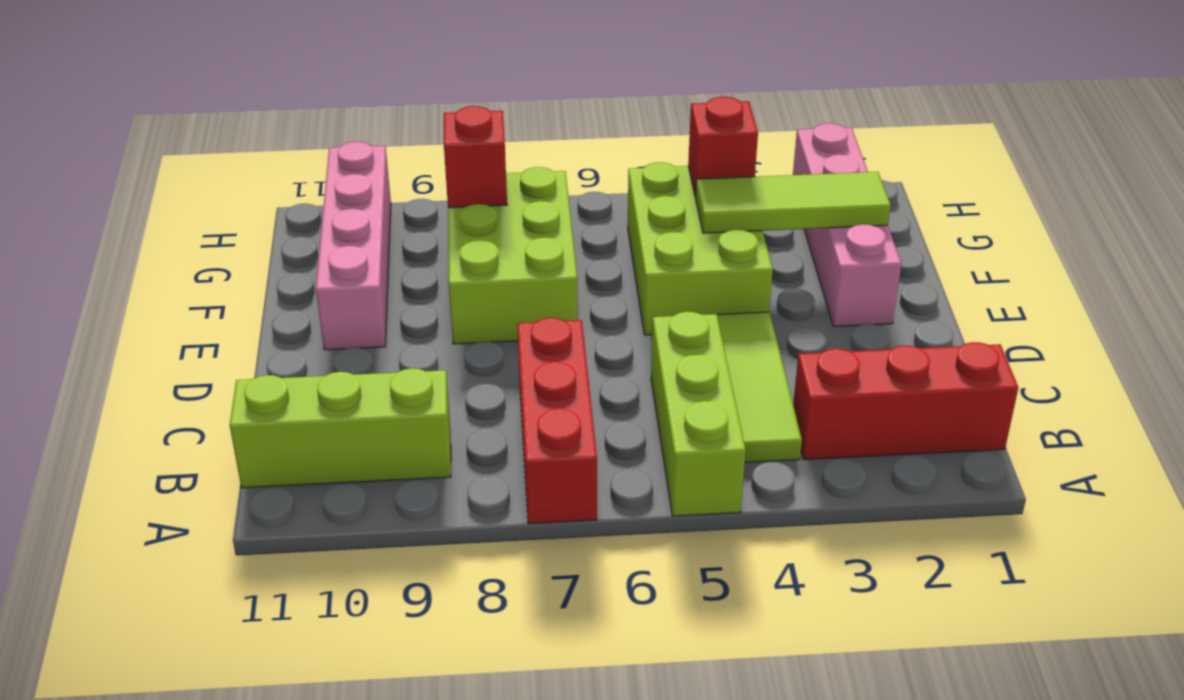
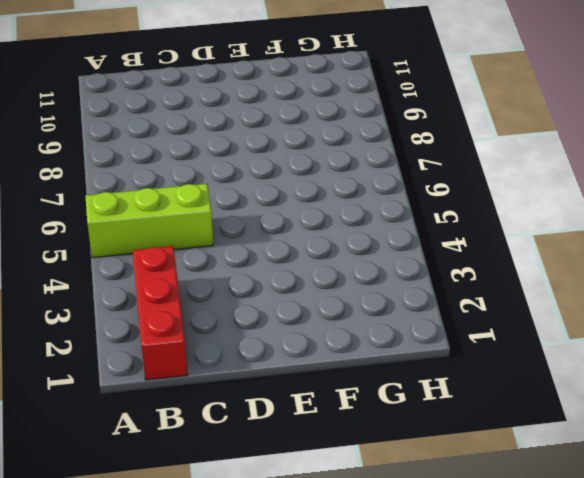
none -> red 1x3 brick [517,318,597,524]
none -> lime 1x3 tile [717,312,802,462]
none -> lime 1x3 brick [230,368,451,488]

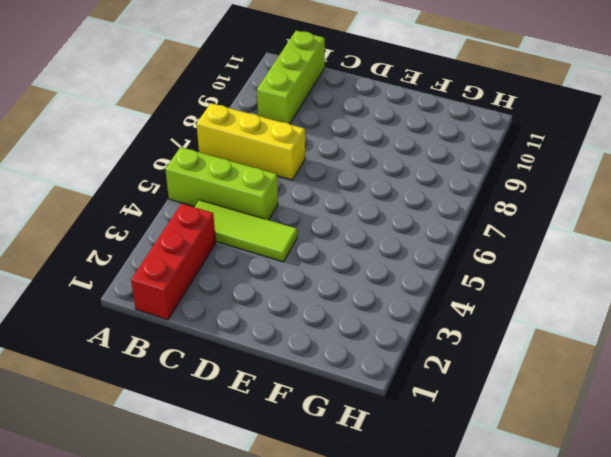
yellow 1x3 brick [197,103,305,180] -> red 1x3 brick [517,318,597,524]
none -> pink 1x4 brick [793,123,902,326]
none -> lime 2x3 brick [628,162,773,335]
none -> lime 2x3 brick [448,167,578,344]

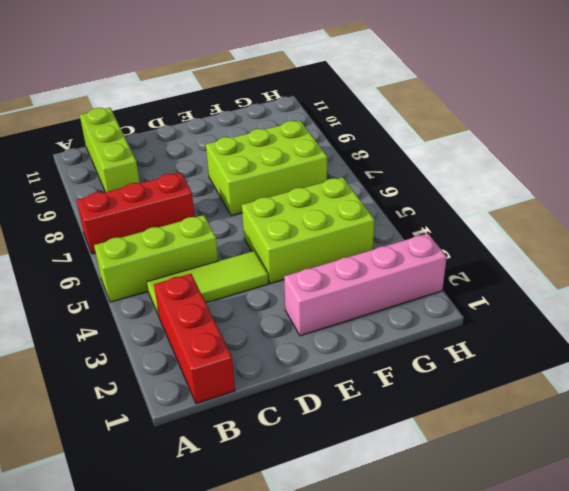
none -> pink 1x4 brick [316,142,391,350]
none -> lime 1x3 tile [696,172,891,233]
none -> red 1x1 brick [688,97,758,197]

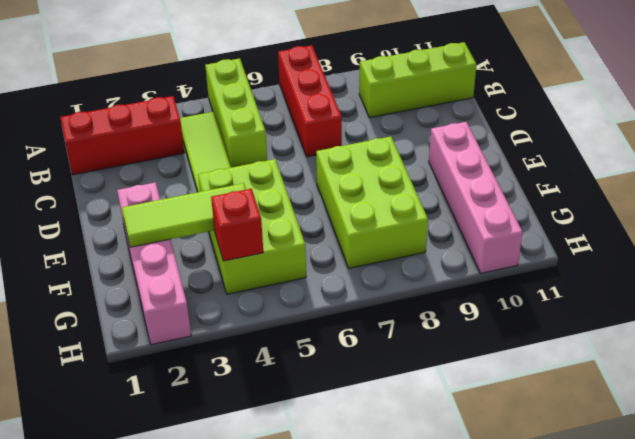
none -> red 1x1 brick [444,106,507,208]

